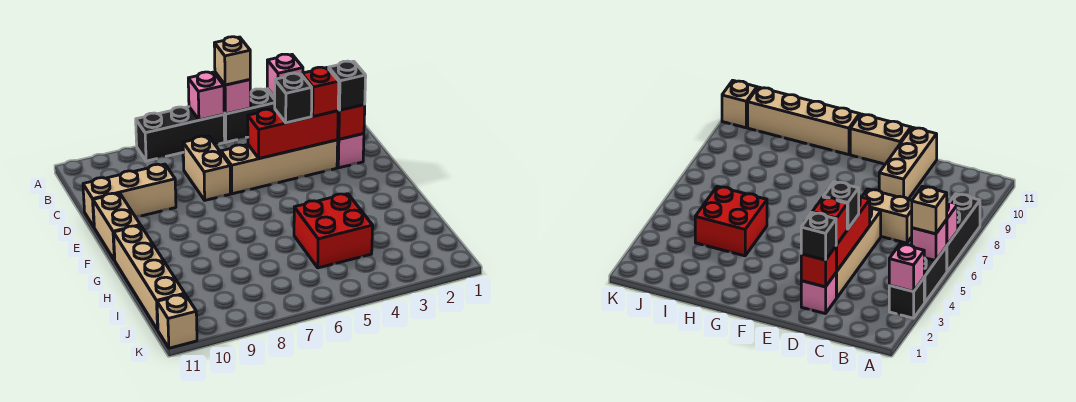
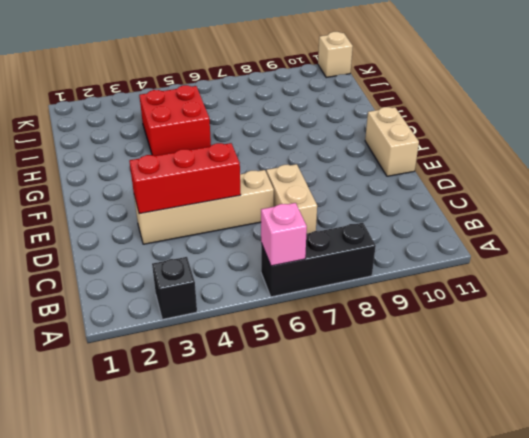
none -> black 1x2 brick [224,89,275,142]
none -> pink 1x1 brick [337,134,364,168]
none -> tan 1x3 brick [83,164,176,227]

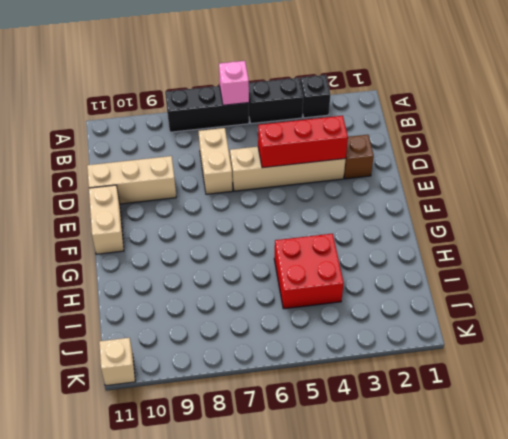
brown 1x1 brick [344,135,374,179] -> pink 1x1 brick [337,134,364,168]
none -> tan 1x4 brick [114,225,185,330]
none -> pink 1x1 brick [267,54,303,97]
none -> pink 1x1 brick [215,72,251,114]

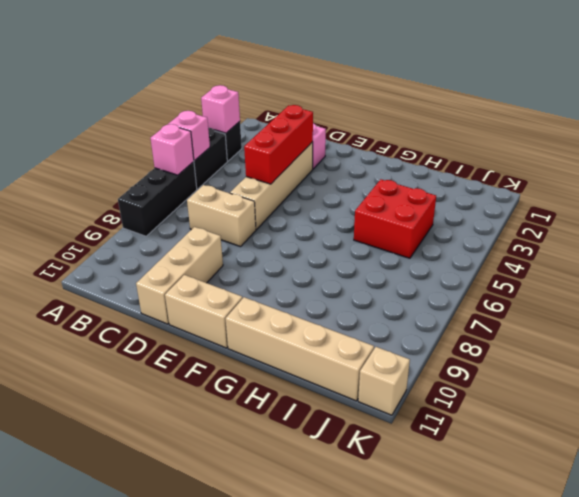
none -> red 1x1 brick [338,105,365,139]
none -> tan 1x1 brick [214,37,250,85]
none -> black 1x1 brick [329,61,366,110]

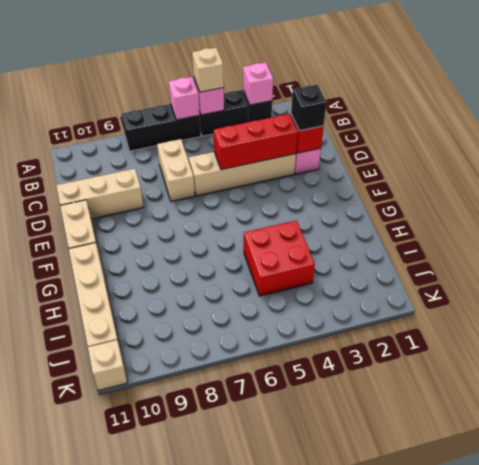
none -> red 1x1 brick [302,67,339,116]
none -> black 1x1 brick [275,73,312,123]

